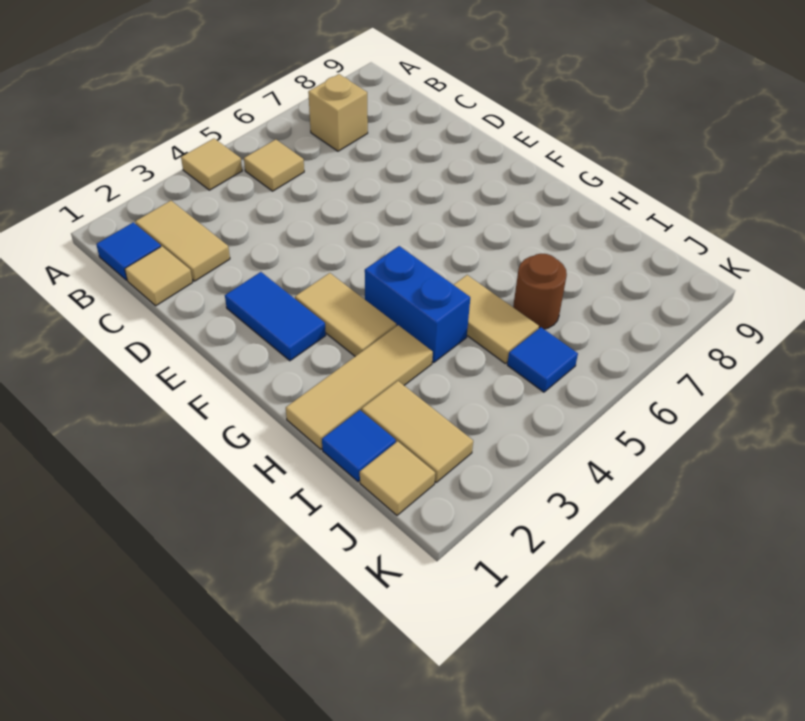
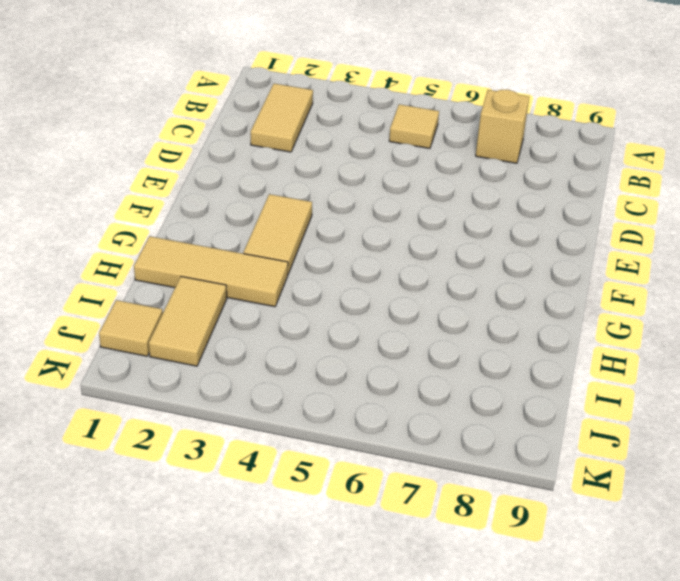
none -> tan 1x1 tile [181,139,242,190]
none -> blue 1x1 tile [96,222,161,280]
none -> tan 1x1 tile [125,246,193,306]

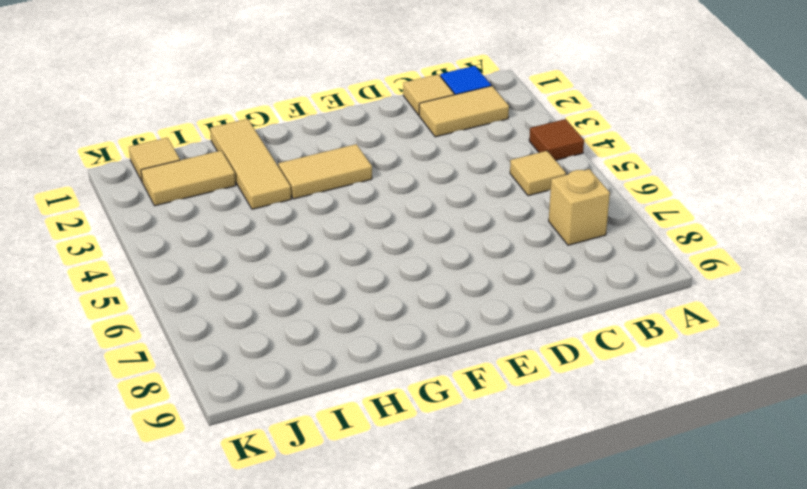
brown 1x1 tile [529,119,584,160] -> tan 1x1 tile [181,139,242,190]
none -> blue 1x2 tile [225,272,326,361]
none -> blue 1x2 brick [365,246,470,363]
none -> tan 1x2 tile [454,275,539,363]

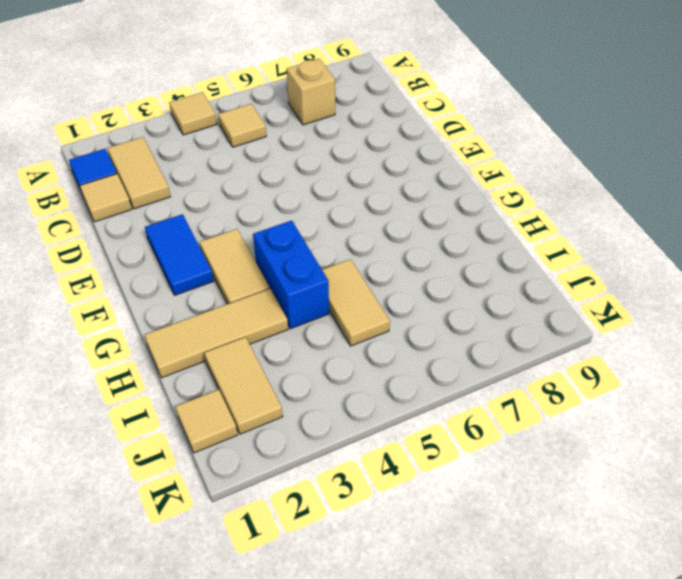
none -> blue 1x1 tile [322,410,396,482]
none -> brown 1x1 round brick [513,254,567,329]
none -> blue 1x1 tile [507,327,578,392]

